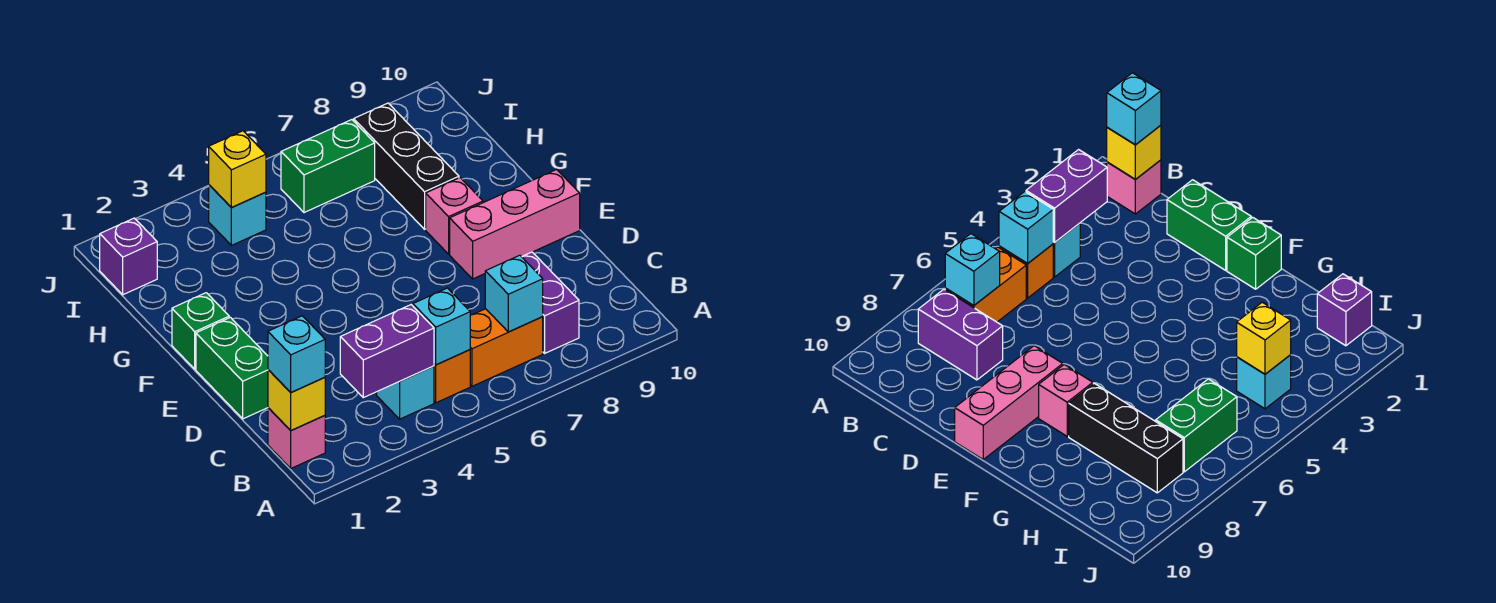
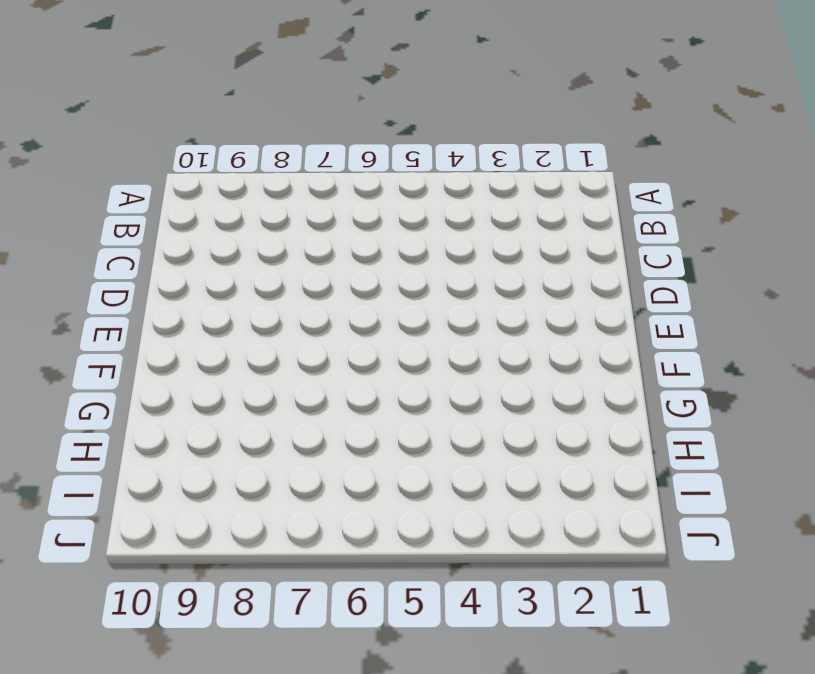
none -> pink 1x1 brick [268,408,325,468]
none -> cyan 1x1 brick [377,366,434,419]
none -> orange 1x1 brick [434,350,470,403]

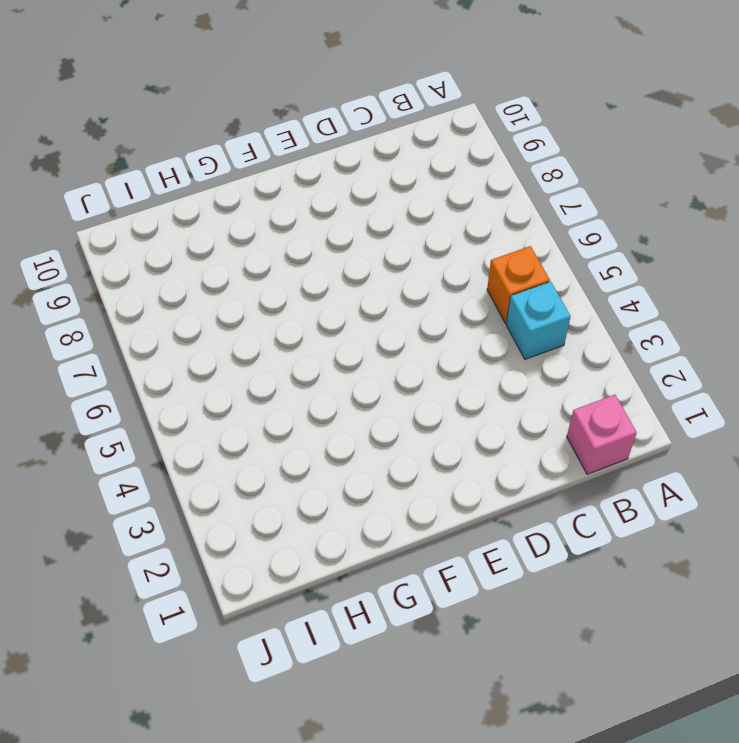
none -> orange 1x2 brick [470,309,543,386]
none -> purple 1x2 brick [522,252,579,353]
none -> green 1x2 brick [196,317,268,419]

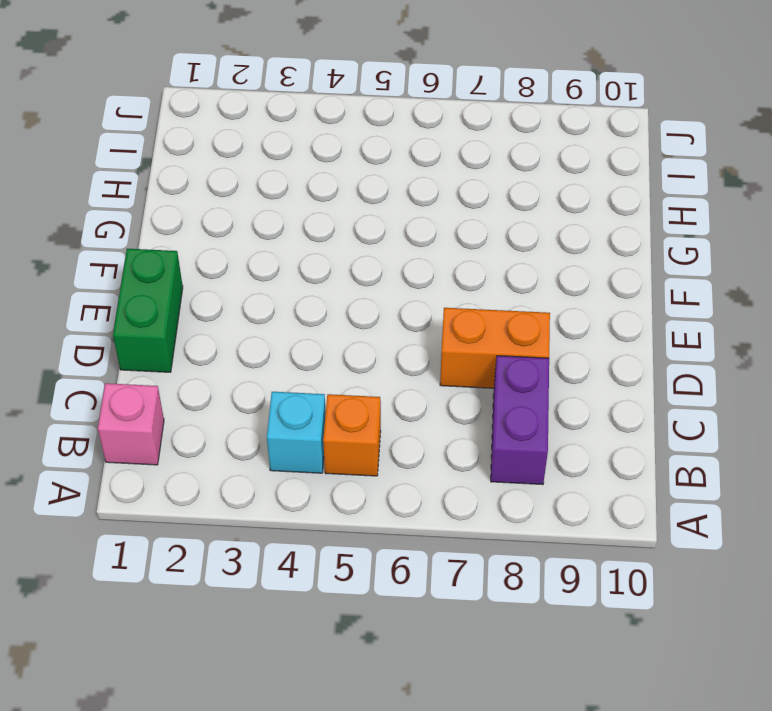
orange 1x2 brick [440,308,550,388] -> orange 1x2 brick moved to [470,309,543,386]
none -> pink 1x3 brick [450,170,580,279]
none -> green 1x1 brick [172,293,229,369]
none -> pink 1x1 brick [426,178,483,254]

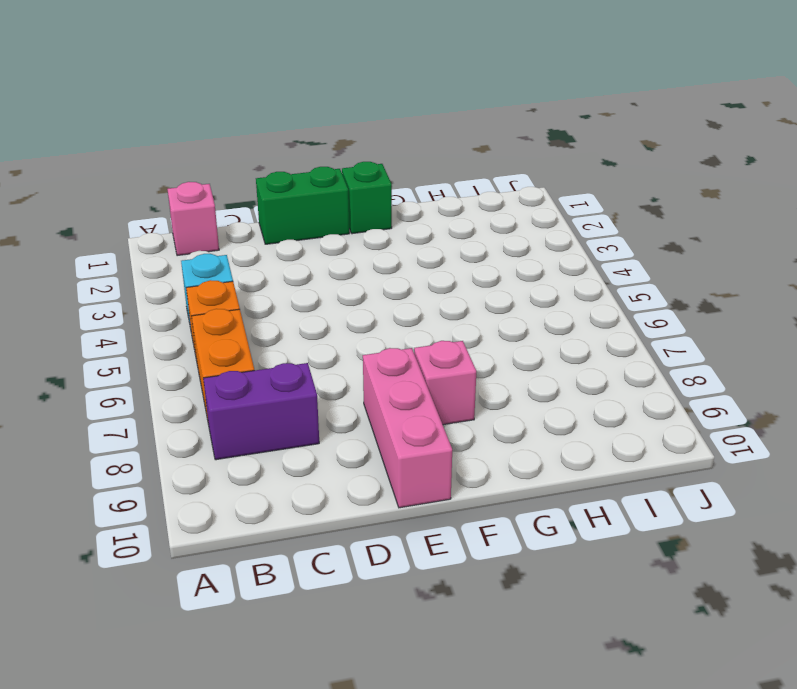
none -> black 1x3 brick [354,103,459,229]
none -> purple 1x1 brick [100,218,157,295]
none -> cyan 1x1 brick [209,185,266,245]

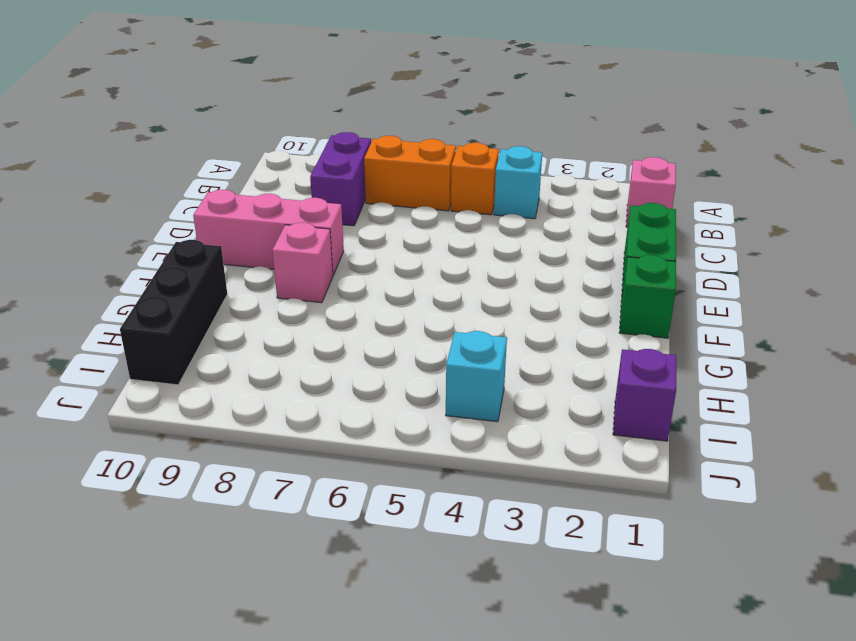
black 1x3 brick [120,240,227,385] -> black 1x3 brick moved to [354,103,459,229]
none -> green 1x2 brick [281,120,375,213]
none -> yellow 1x1 brick [268,370,325,430]
none -> purple 1x2 brick [340,305,434,398]

